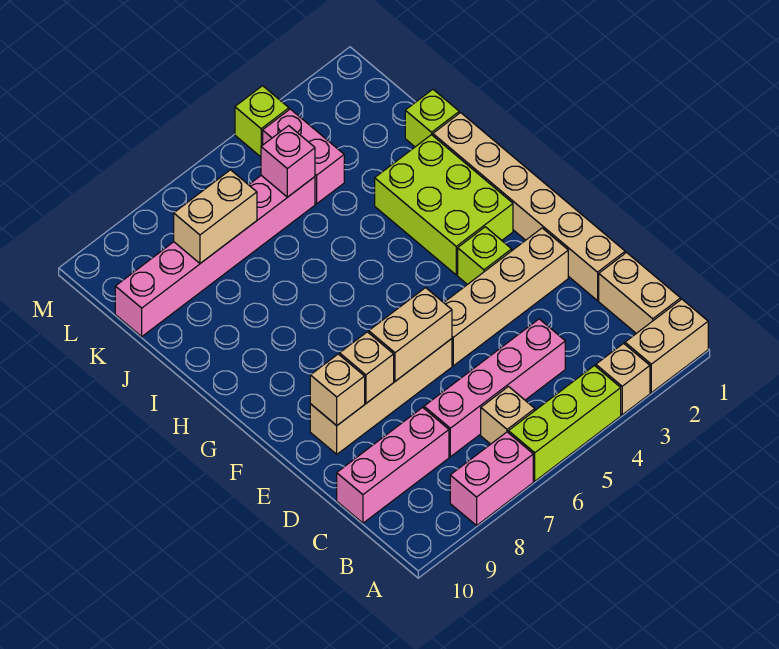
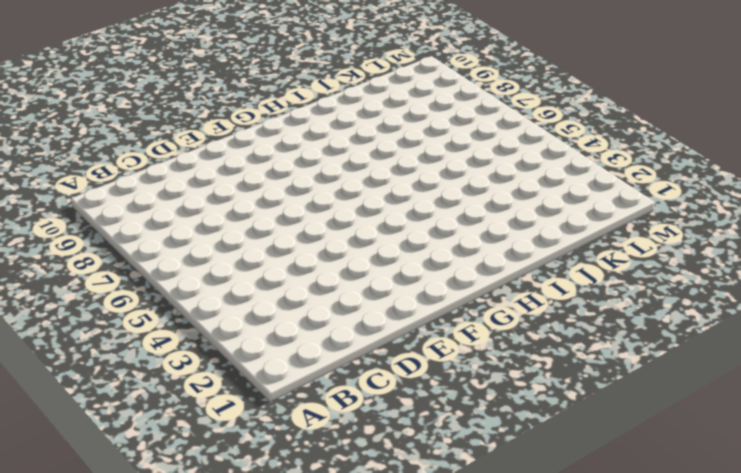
none -> tan 1x2 brick [625,299,708,393]
none -> tan 1x1 brick [596,343,650,415]
none -> lime 1x3 brick [508,366,621,481]

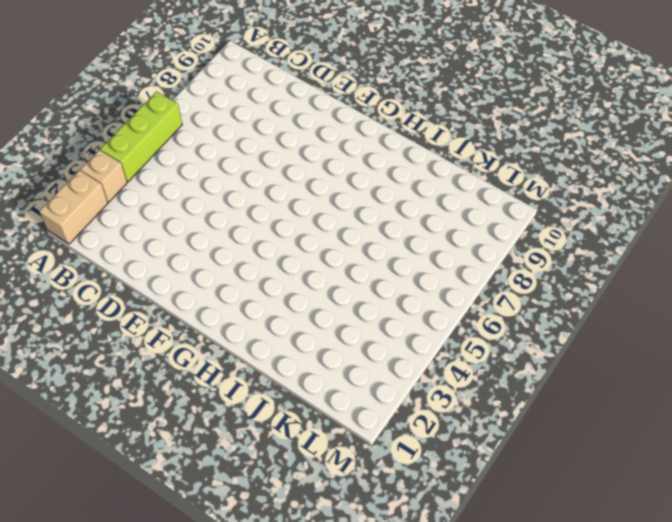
none -> pink 1x2 brick [450,432,533,525]
none -> tan 1x2 brick [599,253,681,333]
none -> tan 1x1 brick [481,387,535,444]

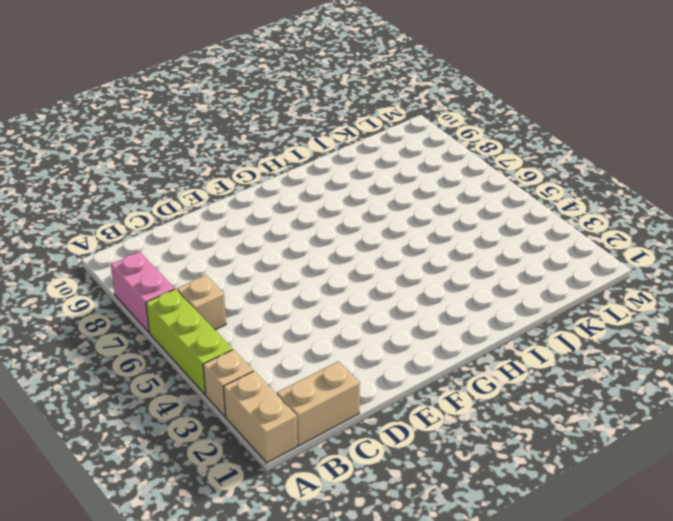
none -> pink 1x4 brick [424,319,565,457]
none -> pink 1x3 brick [337,407,449,523]
none -> tan 1x6 brick [433,113,625,301]

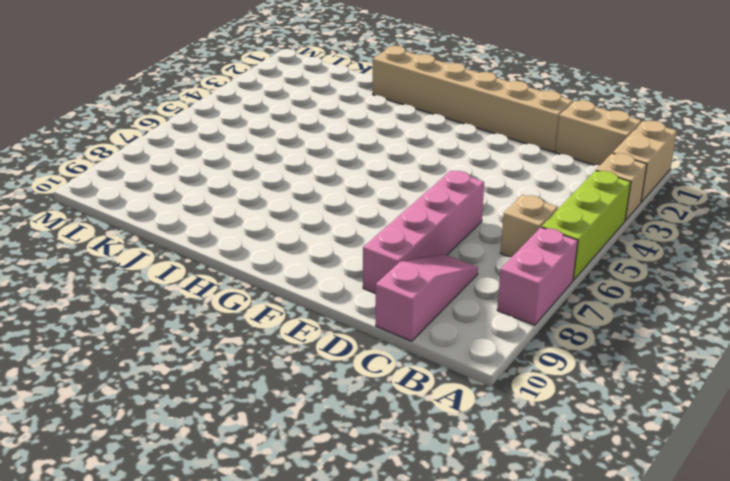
pink 1x3 slope [376,254,478,341] -> pink 1x3 brick [337,407,449,523]
pink 1x4 brick [363,171,484,294] -> pink 1x4 brick moved to [424,319,565,457]
none -> tan 1x4 brick [444,228,568,366]
none -> tan 1x4 brick [310,339,452,454]
none -> lime 1x1 brick [458,227,512,285]

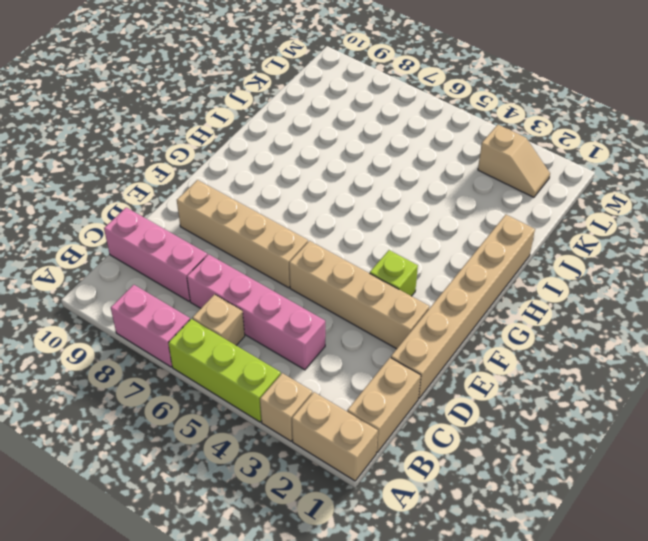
tan 1x2 slope [478,125,550,197] -> none
none -> lime 2x3 brick [375,135,513,275]
none -> lime 1x1 brick [405,89,459,147]
none -> pink 1x2 brick [263,109,344,204]

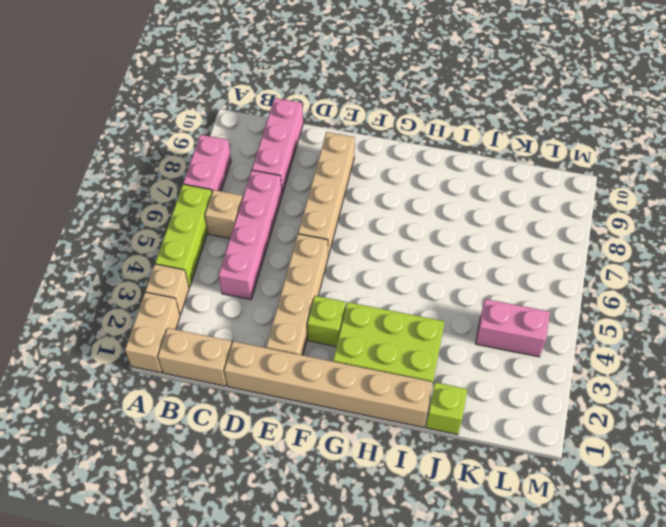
none -> pink 1x6 brick [115,175,315,336]
none -> lime 1x1 brick [235,86,289,157]
none -> tan 1x2 brick [369,288,452,381]

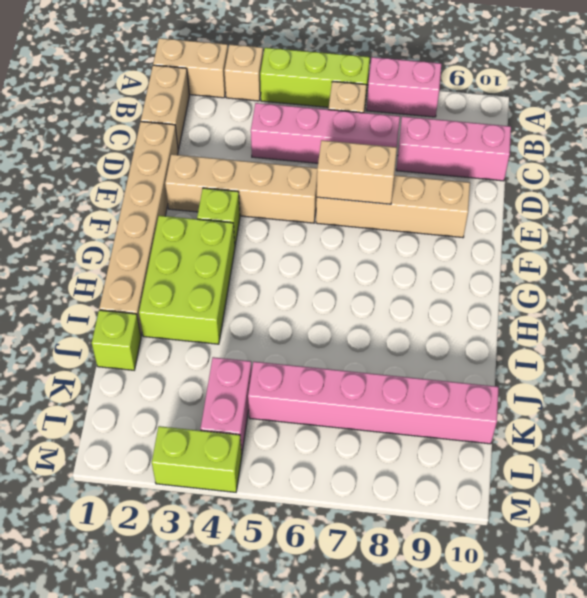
lime 1x2 brick [152,426,242,492] -> lime 1x1 brick [235,86,289,157]
none -> tan 1x1 brick [340,332,394,403]
none -> tan 1x1 brick [310,354,365,426]
none -> pink 1x1 brick [261,126,315,197]

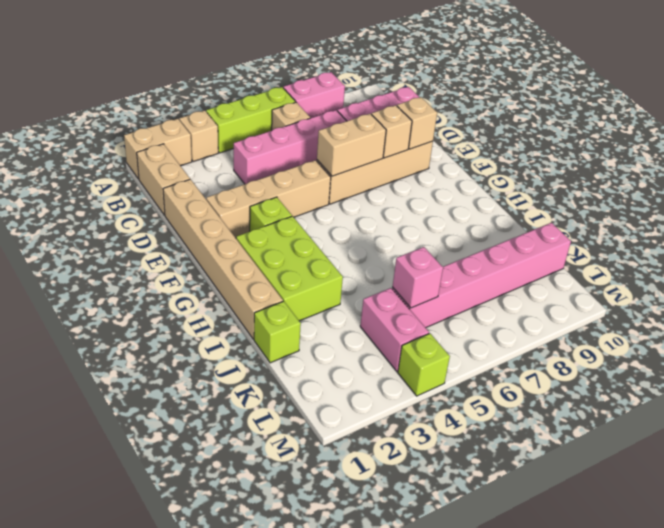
none -> tan 1x2 brick [174,170,257,263]

